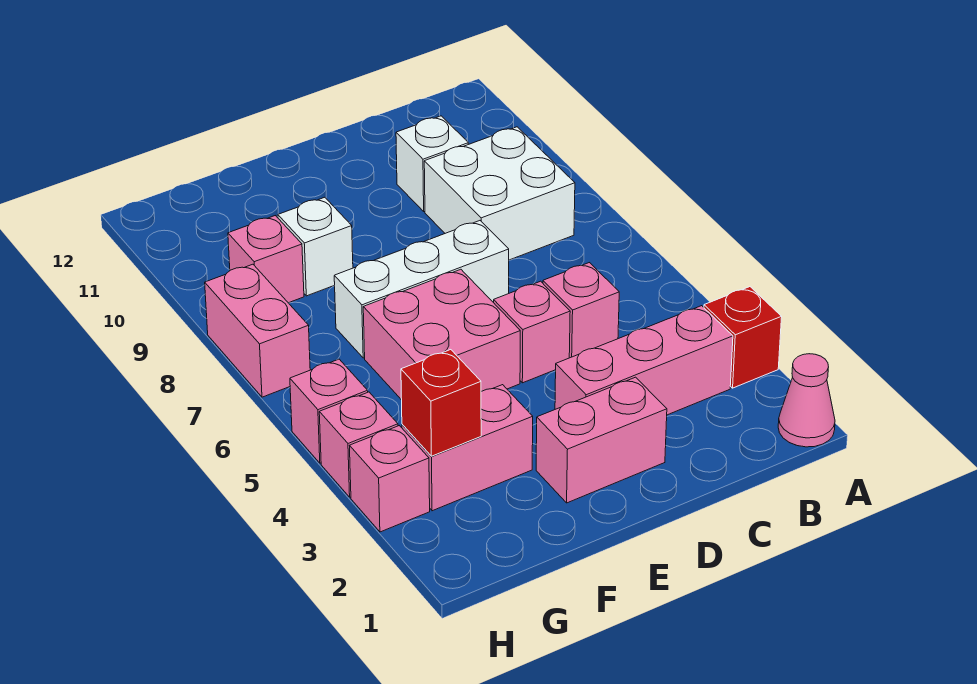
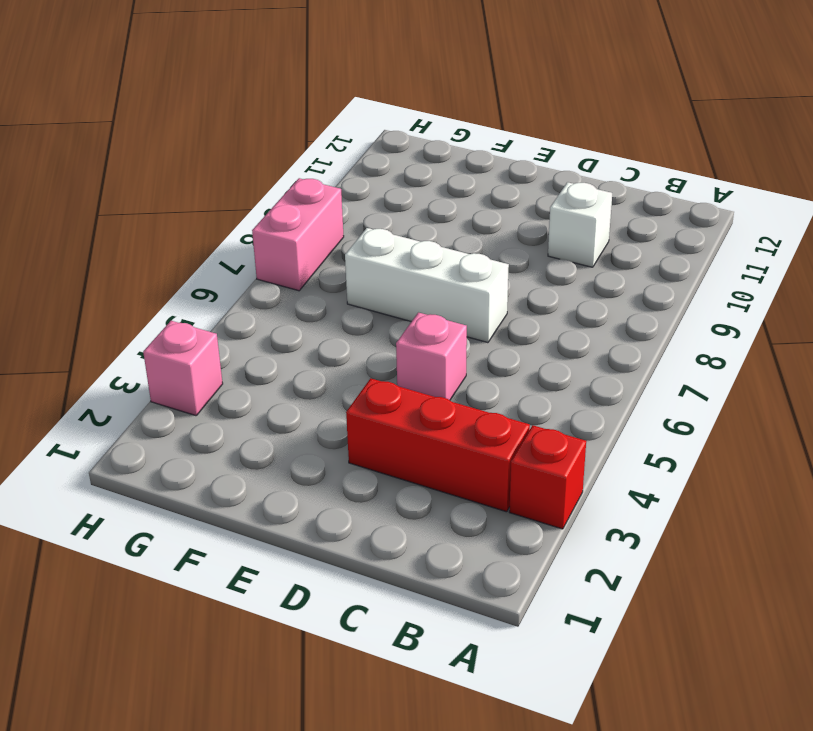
red 1x3 brick [346,378,530,512] -> pink 1x3 brick [555,306,733,415]
none -> pink 1x1 cone [778,354,835,447]
none -> white 2x2 brick [424,127,575,260]
none -> pink 1x1 brick [543,263,619,358]

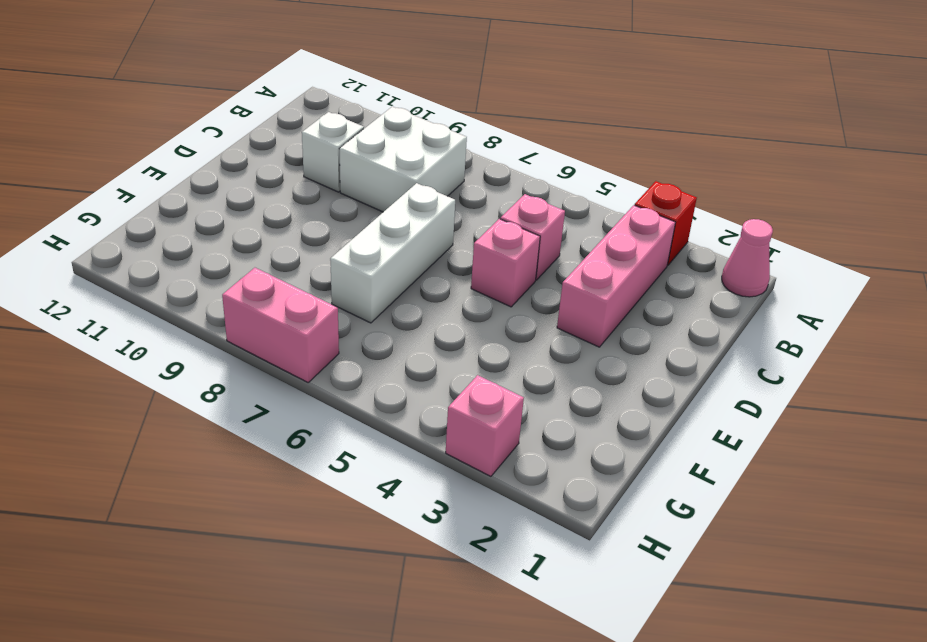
none -> pink 1x2 brick [536,377,667,503]
none -> pink 2x2 brick [363,269,520,400]
none -> pink 1x2 brick [402,385,533,511]

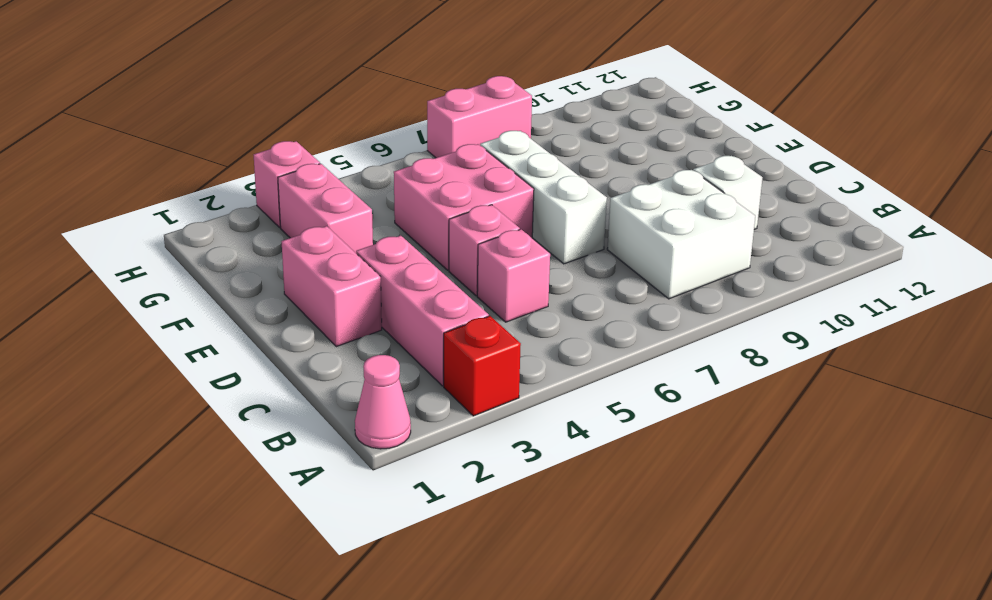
none -> white 1x1 brick [278,197,353,296]
none -> pink 1x1 brick [228,216,304,303]
none -> pink 1x1 brick [319,392,398,497]

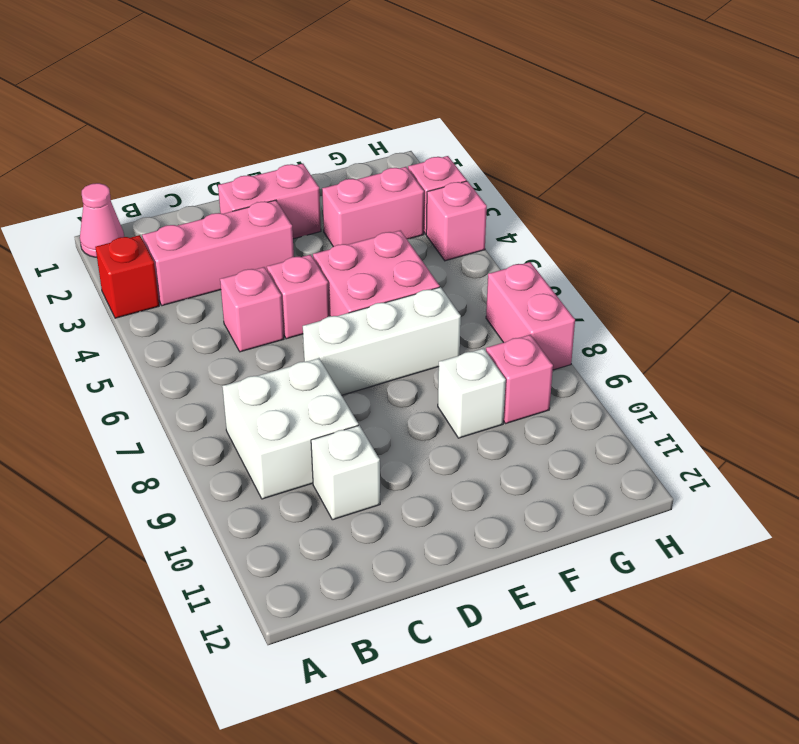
none -> pink 1x1 brick [290,359,368,463]
none -> red 1x1 brick [401,350,481,456]

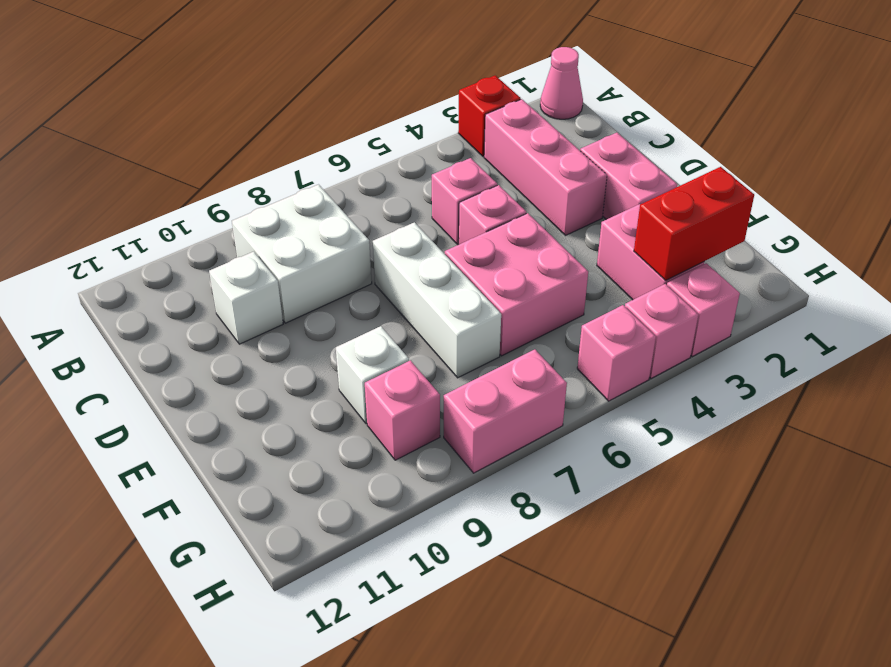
red 1x2 brick [634,167,754,280] -> red 1x1 brick [401,350,481,456]

